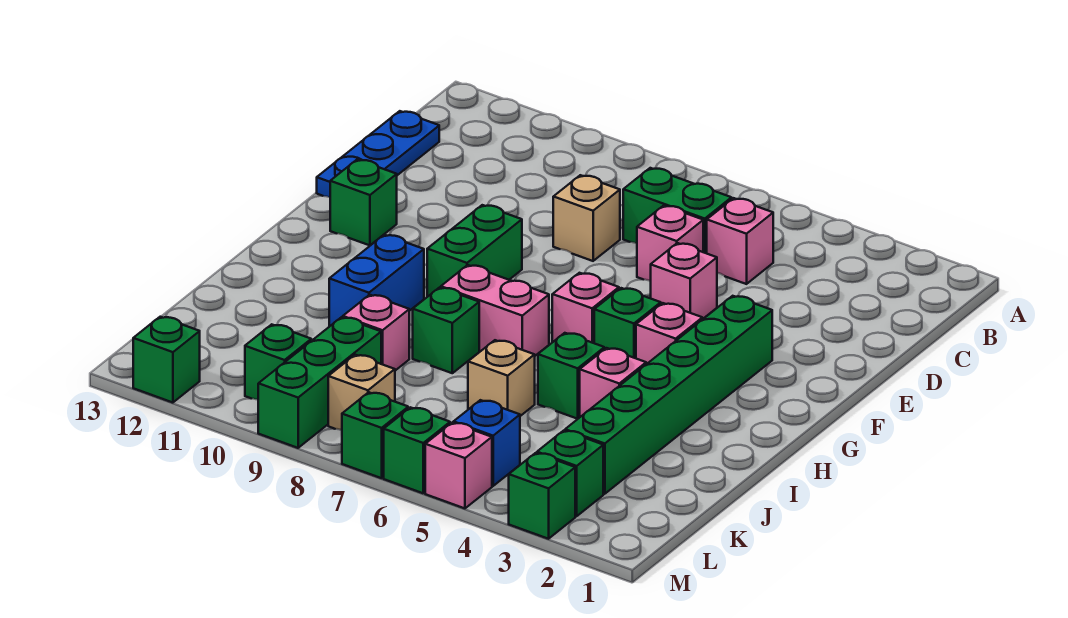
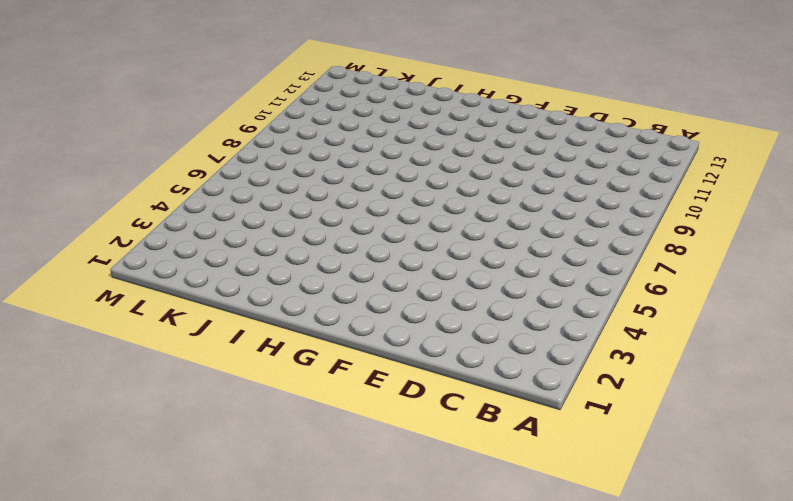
none -> pink 1x1 brick [707,198,773,284]
none -> green 1x2 brick [623,168,732,253]
none -> blue 1x3 plate [317,111,439,197]

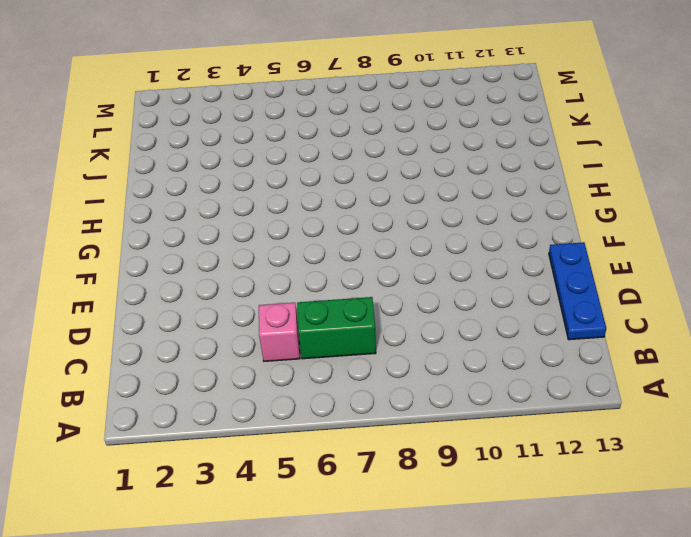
none -> pink 1x1 brick [637,206,703,281]
none -> tan 1x1 brick [553,175,620,261]
none -> pink 1x1 brick [651,243,717,319]

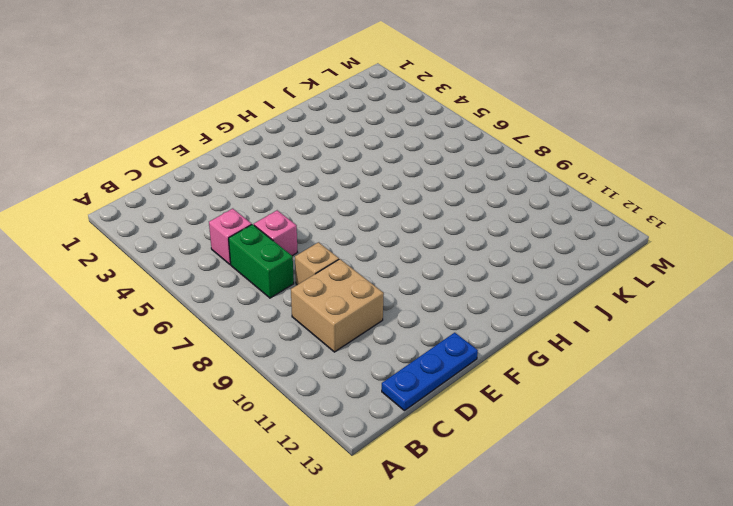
tan 2x2 brick [291,259,384,352] -> none
none -> pink 1x1 brick [651,243,717,319]
none -> green 1x6 brick [565,296,772,494]
none -> green 1x2 brick [427,205,522,297]

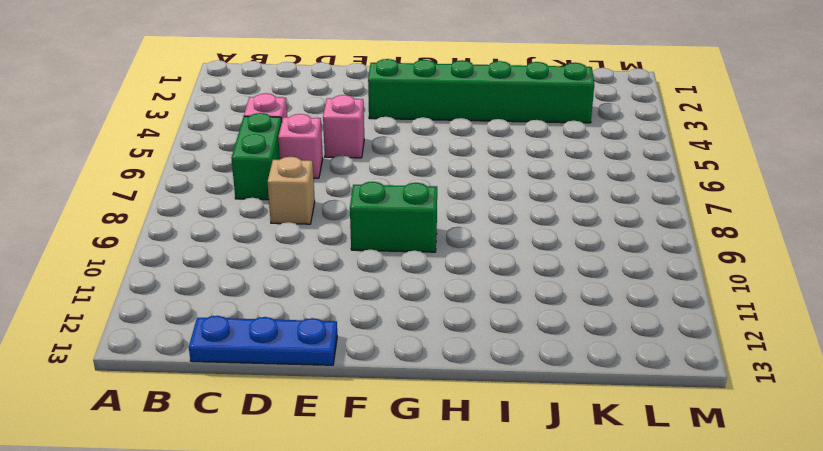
none -> green 1x1 brick [330,160,397,245]
none -> pink 1x1 brick [636,303,702,364]
none -> green 1x1 brick [594,288,661,358]

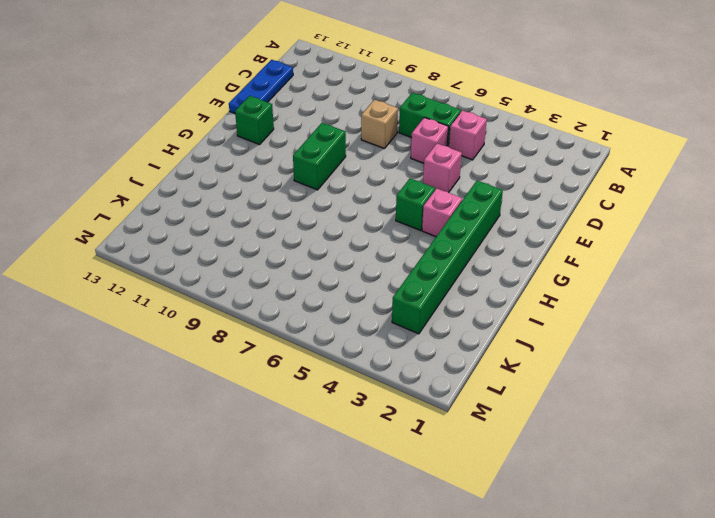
none -> pink 1x1 brick [552,273,619,343]
none -> pink 1x2 brick [441,265,549,356]
none -> blue 1x2 brick [329,235,424,327]

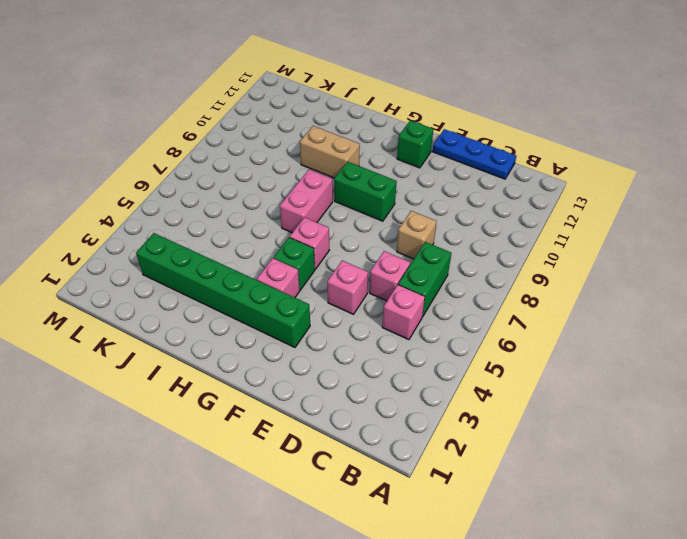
tan 1x2 brick [300,126,360,178] -> blue 1x2 brick [329,235,424,327]
none -> pink 1x1 brick [580,348,646,417]
none -> green 1x1 brick [538,333,604,419]
none -> green 1x1 brick [413,287,479,373]

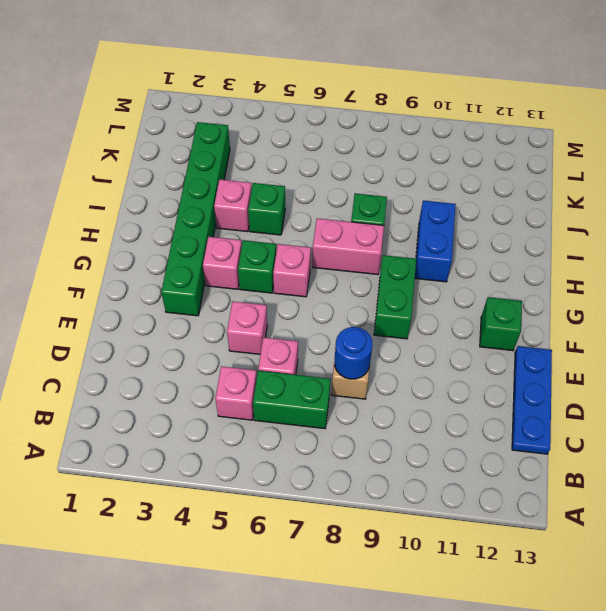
blue 1x1 round brick [335,327,372,379] -> none
none -> tan 1x1 brick [468,340,535,416]
none -> pink 1x1 brick [343,295,409,371]
none -> green 1x3 brick [258,317,381,448]

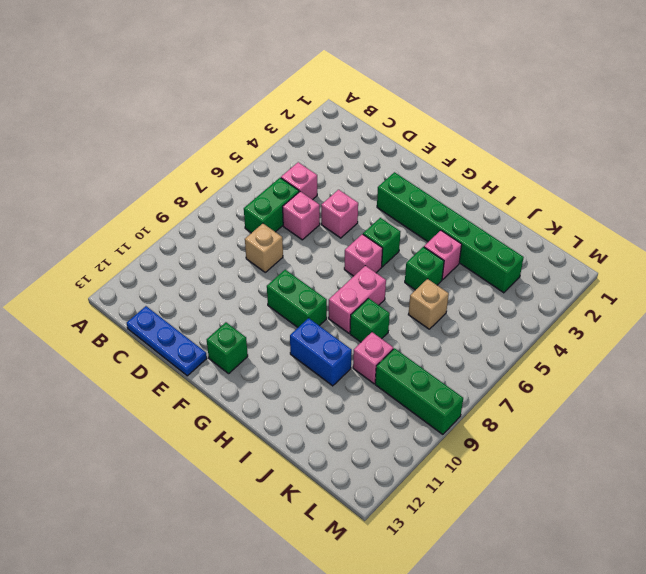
none -> pink 1x1 brick [636,303,702,364]
none -> green 1x1 brick [537,431,603,516]
none -> blue 1x1 brick [454,400,520,486]

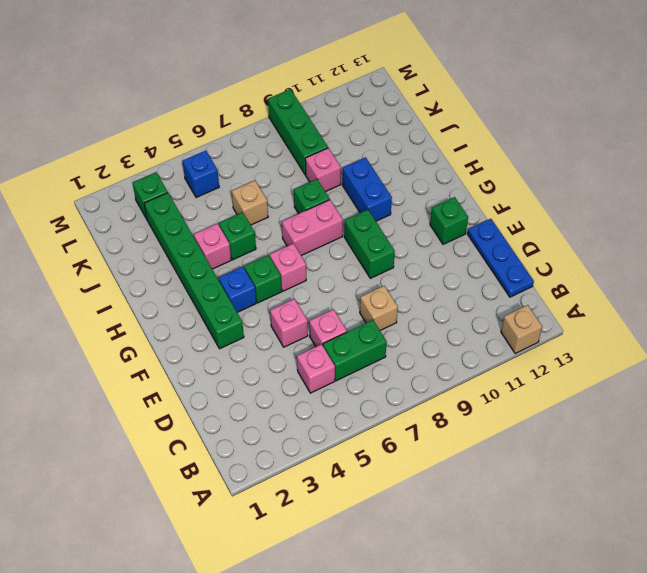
tan 1x1 brick [501,305,542,354] -> tan 1x1 brick moved to [328,355,395,430]
blue 1x1 brick [219,267,256,312] -> pink 1x1 brick [636,303,702,364]
none -> green 1x1 brick [245,324,311,400]
none -> green 1x1 brick [509,453,575,539]
none -> pink 1x1 brick [425,423,492,508]

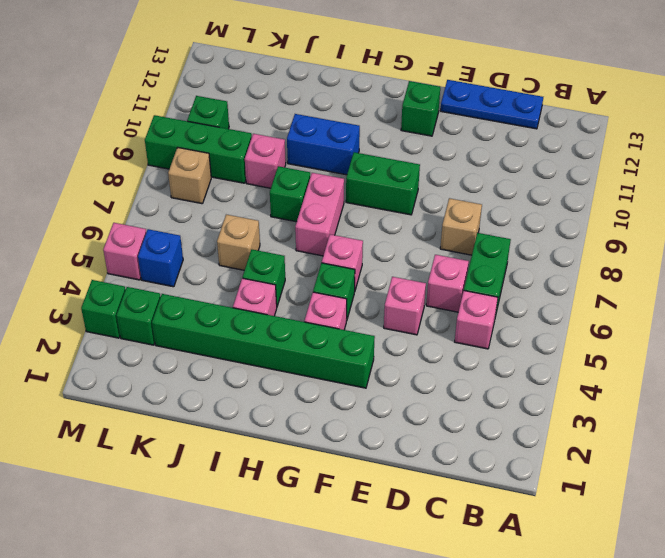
none -> green 1x1 brick [384,407,450,493]
none -> green 1x1 brick [342,392,408,478]
none -> green 1x1 brick [133,317,200,403]

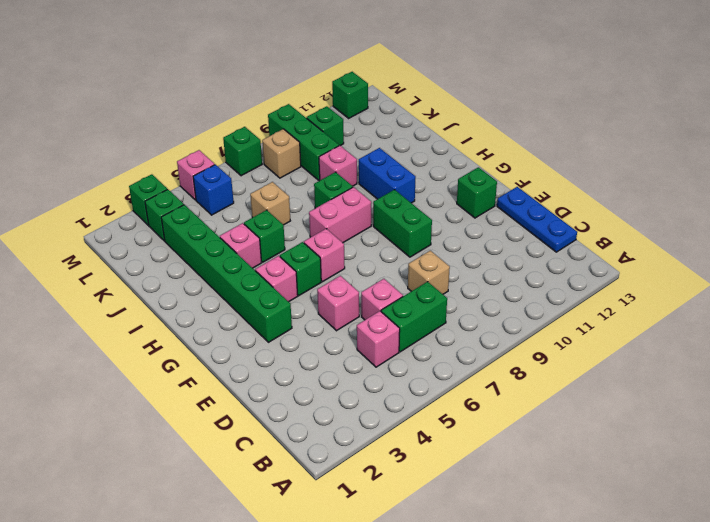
none -> green 1x1 brick [384,407,450,493]

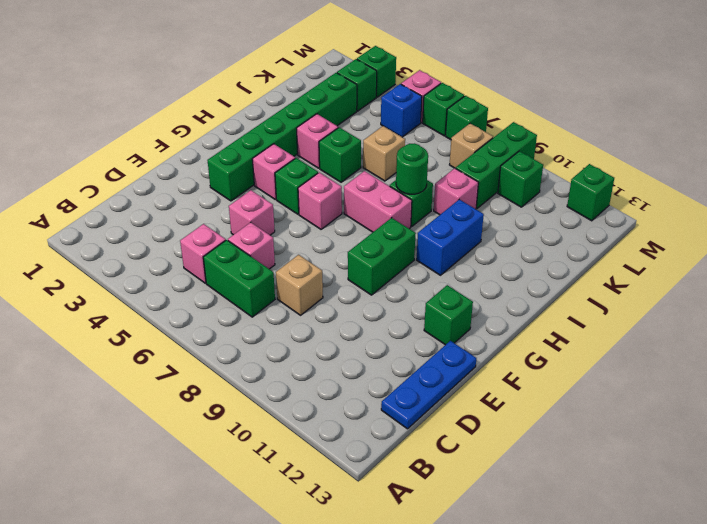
green 1x1 round brick [396,143,428,194] -> none

